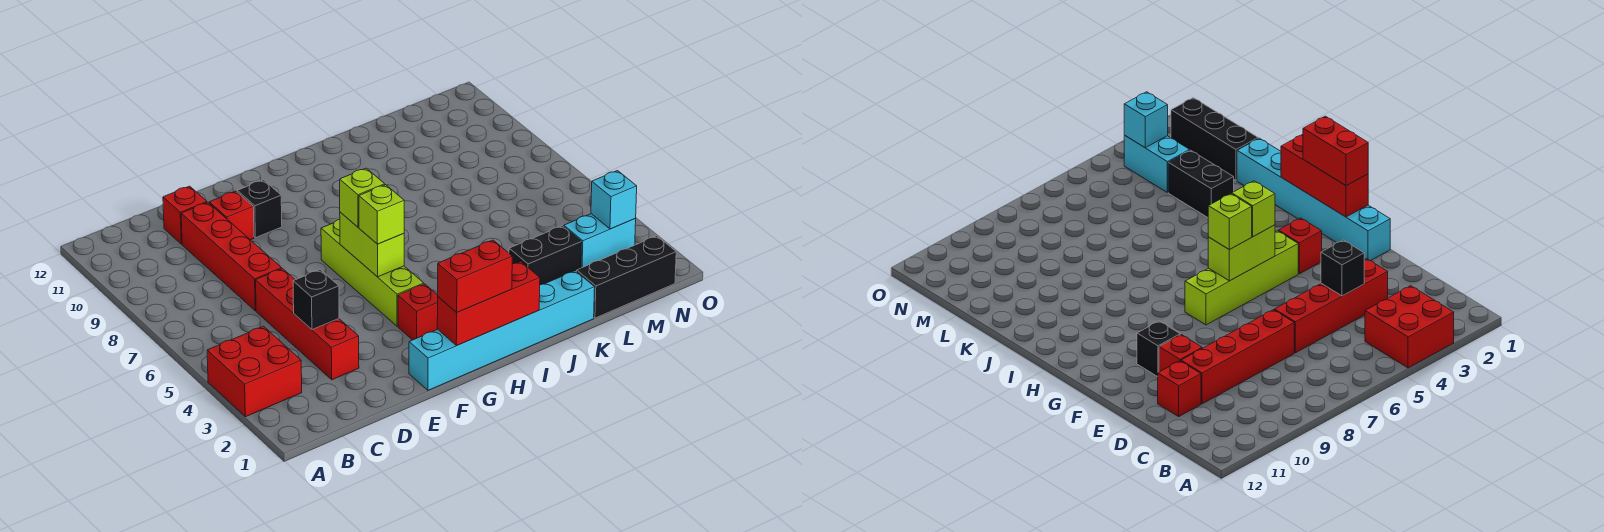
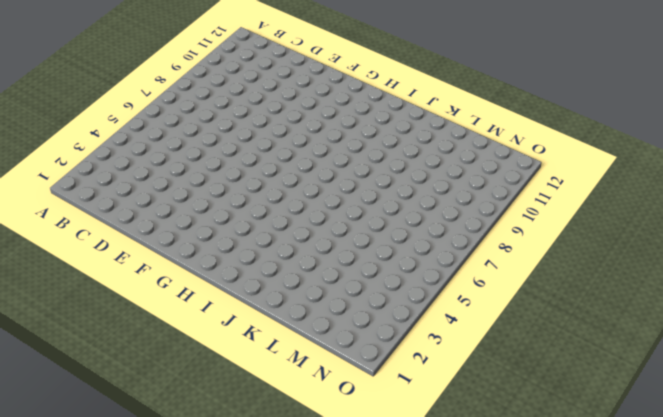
none -> red 2x2 brick [207,326,302,417]
none -> red 1x4 brick [256,269,359,380]
none -> red 1x4 brick [181,202,282,311]

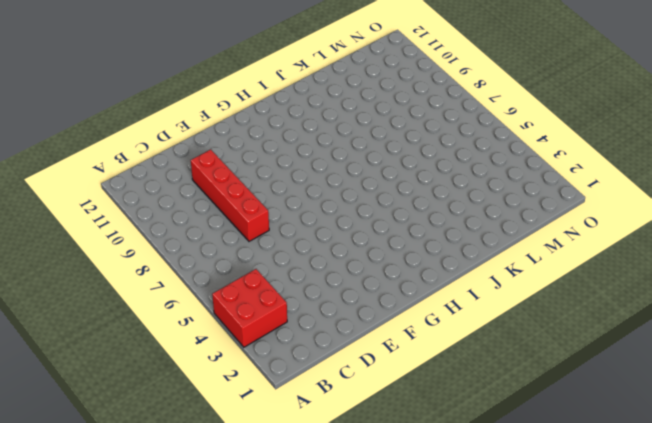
none -> red 1x4 brick [256,269,359,380]
none -> red 1x1 brick [163,186,207,244]
none -> red 1x1 brick [209,191,254,240]

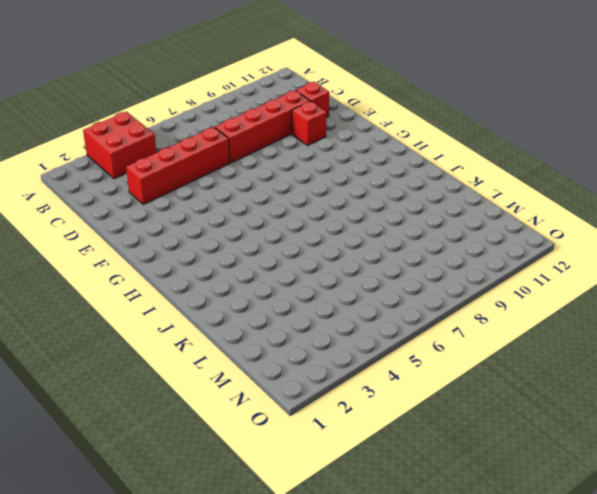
none -> cyan 1x6 brick [409,271,595,390]
none -> black 1x1 brick [237,180,282,238]
none -> red 1x1 brick [398,284,438,340]

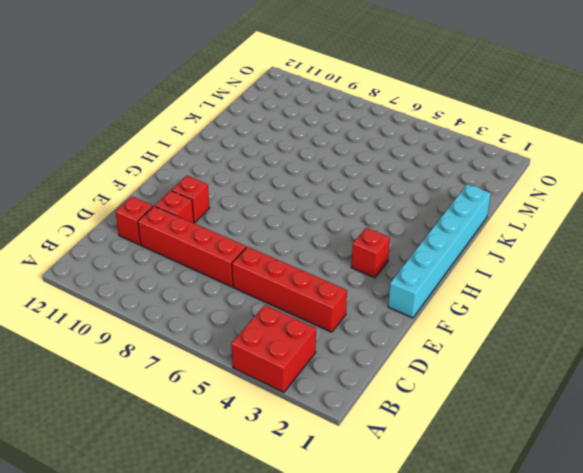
red 1x1 brick [171,176,209,223] -> black 1x1 brick [237,180,282,238]
none -> lime 1x4 brick [321,219,424,326]
none -> black 1x2 brick [509,226,582,285]
none -> black 1x3 brick [577,236,676,318]

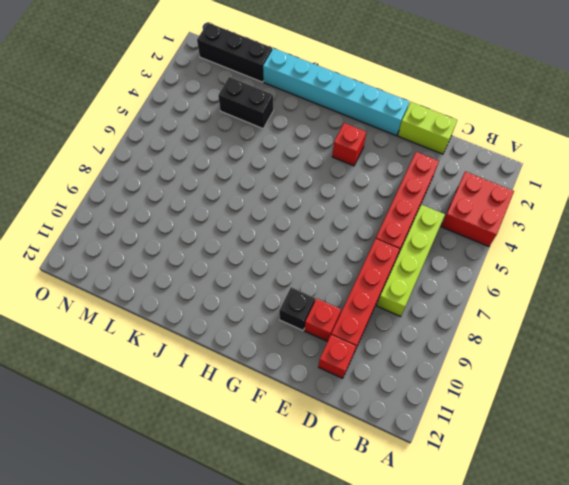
lime 1x4 brick [377,205,445,317] -> lime 1x4 brick moved to [321,219,424,326]
lime 1x2 brick [398,102,457,154] -> lime 1x2 brick turned to [340,212,404,277]
none -> cyan 1x2 brick [564,214,636,268]
none -> black 1x1 brick [293,270,339,330]
none -> red 1x3 brick [437,261,540,345]

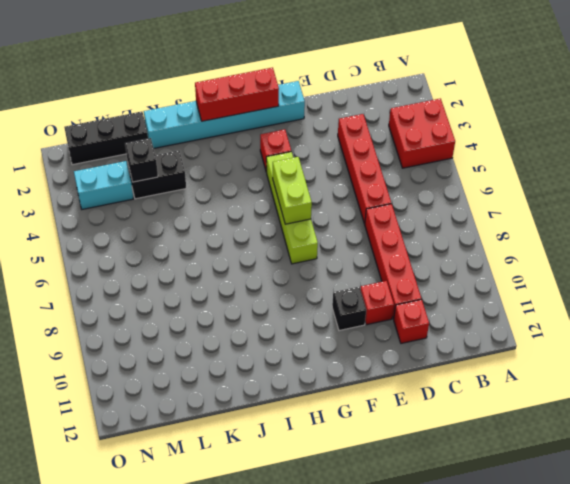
black 1x1 brick [125,138,158,182] -> black 1x1 brick moved to [293,270,339,330]
none -> cyan 1x1 brick [591,171,637,229]
none -> red 1x2 brick [438,240,512,312]
none -> lime 1x1 brick [359,185,404,244]

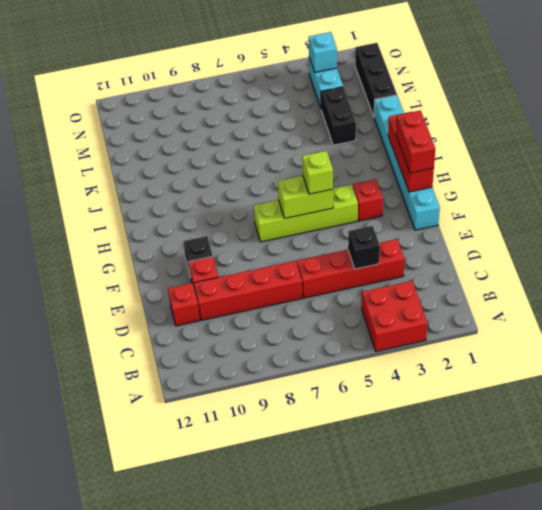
none -> lime 1x1 brick [340,168,385,227]

